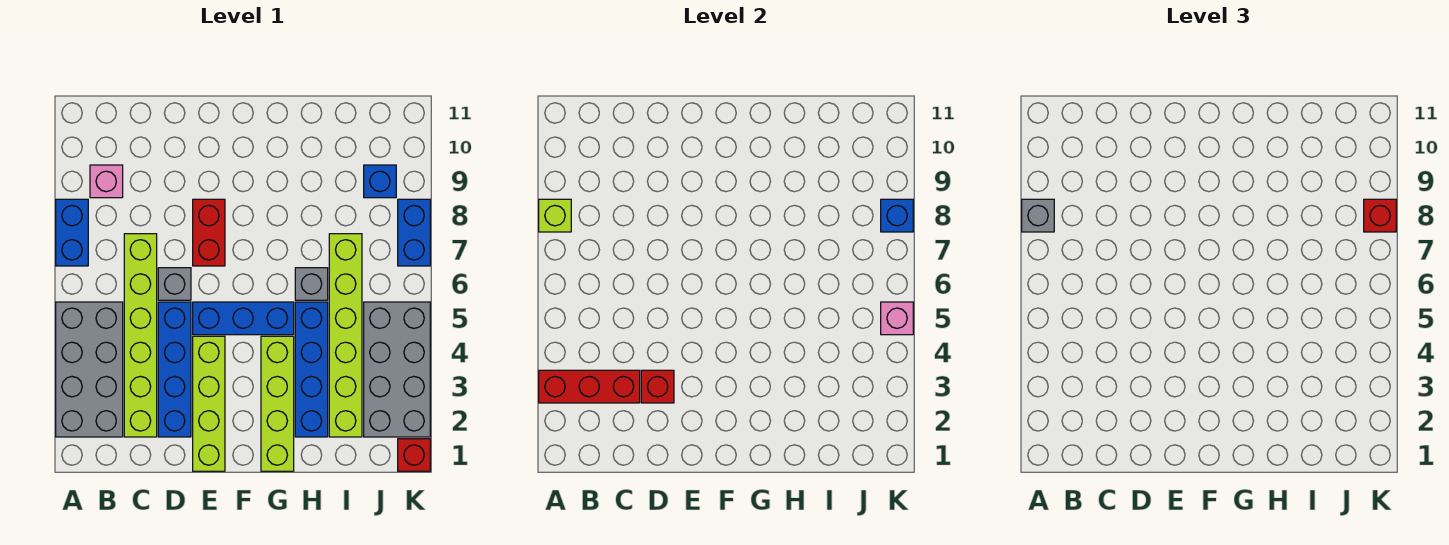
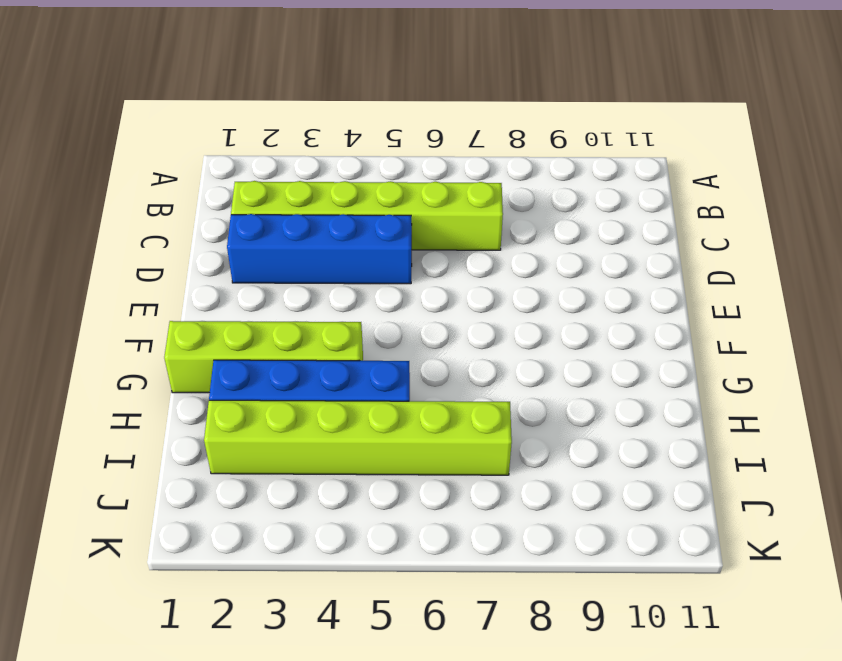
none -> grey 2x4 brick [56,302,123,437]
none -> blue 1x2 brick [56,199,88,266]
none -> pink 1x1 brick [90,165,123,198]

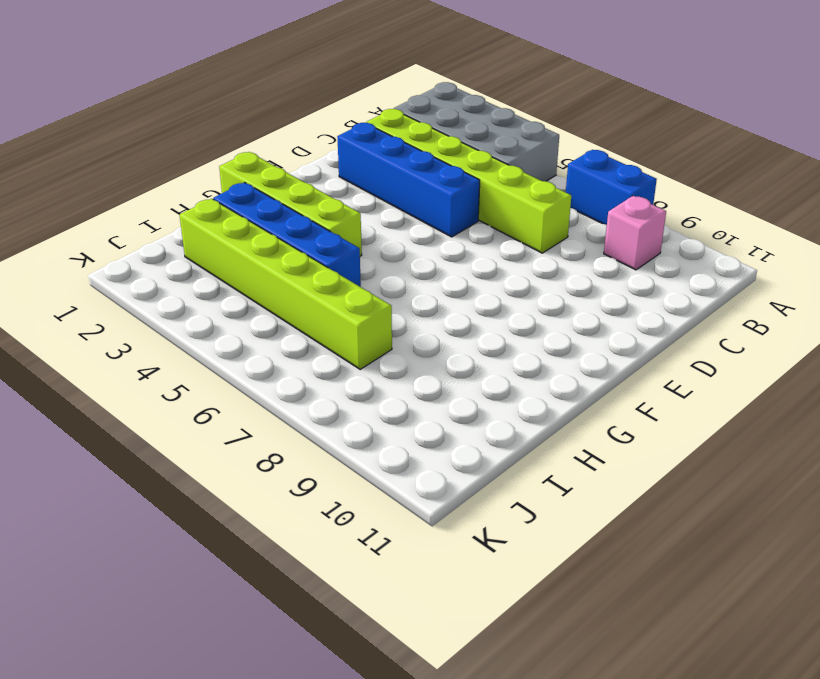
none -> grey 1x1 brick [158,268,191,300]
none -> lime 1x4 brick [193,336,225,471]
none -> blue 1x3 brick [193,302,294,335]

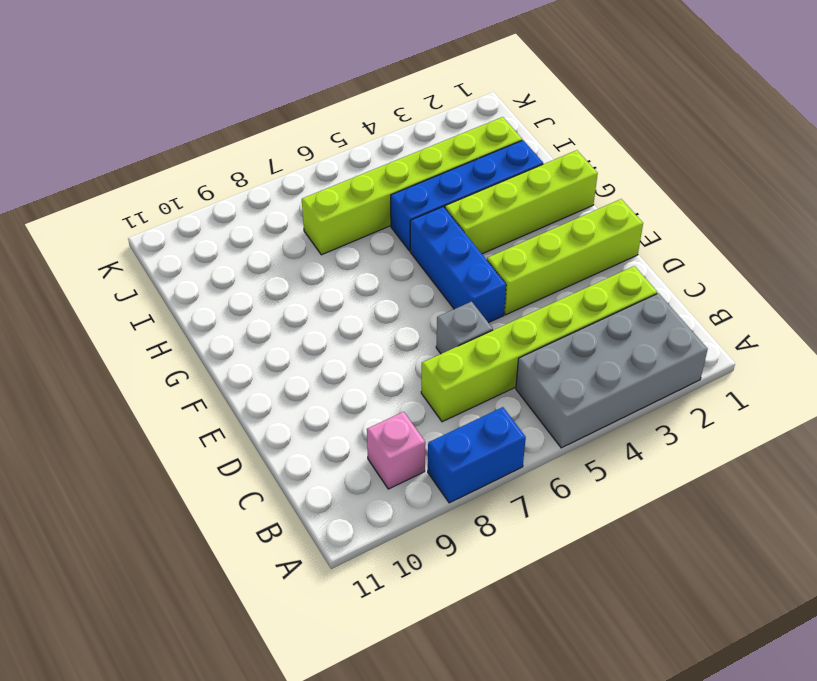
none -> blue 1x4 brick [158,302,191,437]
none -> red 1x2 brick [193,199,225,266]
none -> grey 1x1 brick [295,268,328,300]

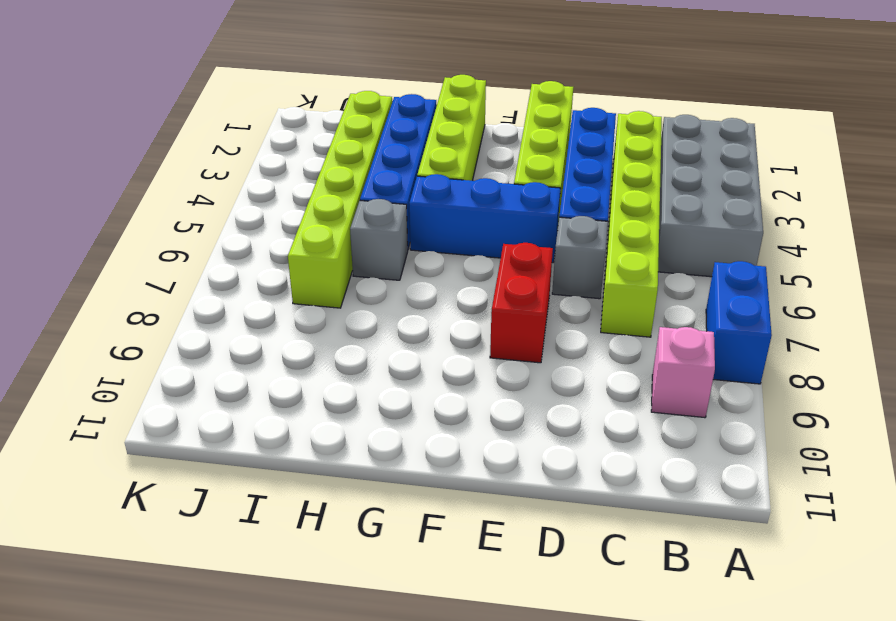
none -> grey 2x4 brick [364,302,430,437]
none -> blue 1x1 brick [364,165,396,198]
none -> red 1x1 brick [398,439,430,471]

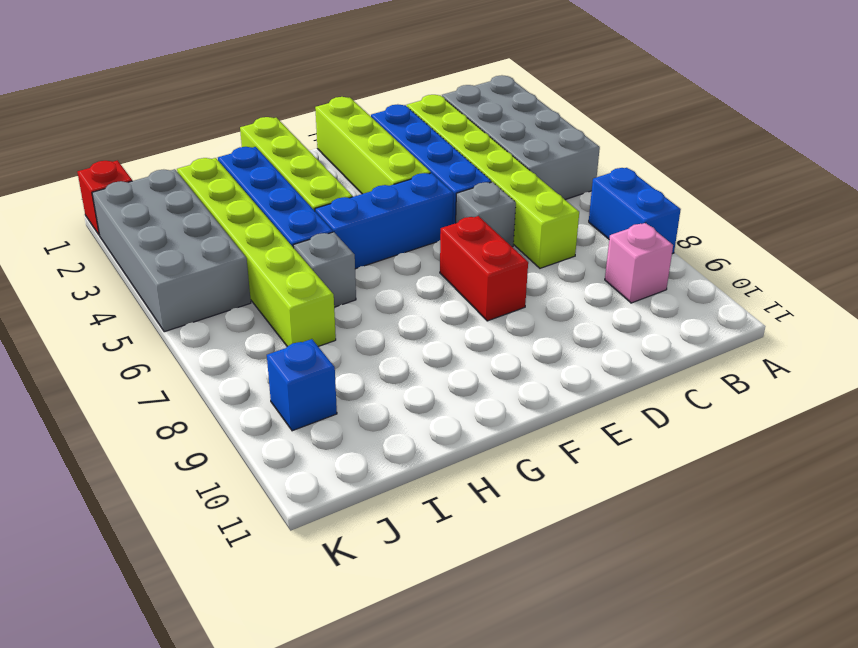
none -> blue 1x2 brick [398,199,430,266]
none -> red 1x3 brick [539,370,640,403]
none -> lime 1x1 brick [539,199,571,232]

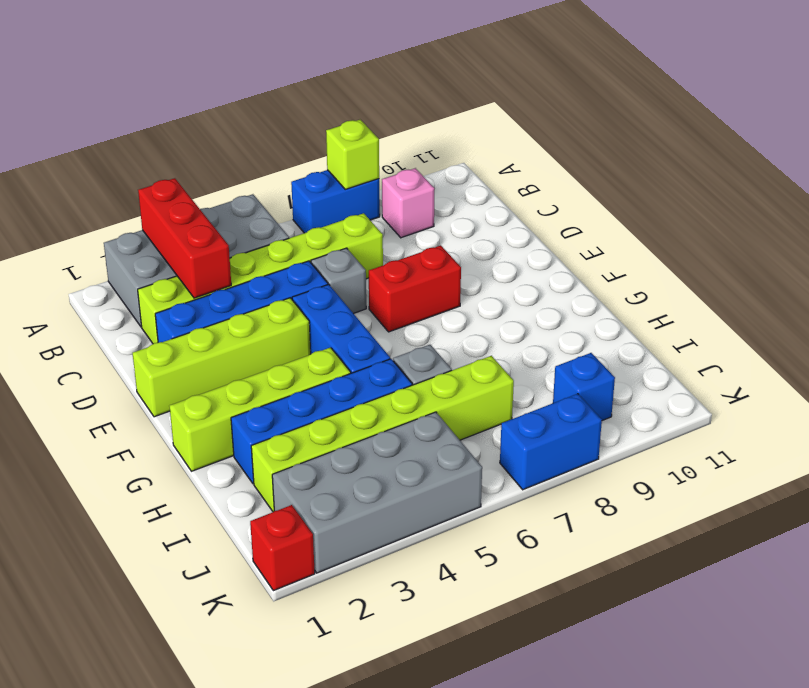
none -> red 1x1 brick [641,370,674,403]
none -> pink 1x1 brick [881,302,913,335]
none -> blue 1x1 brick [881,199,913,232]

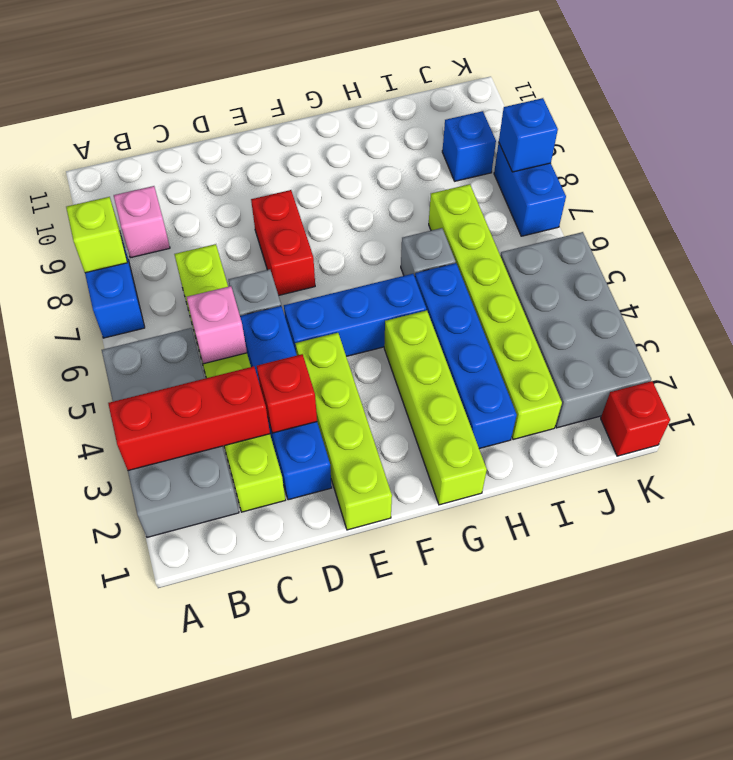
pink 1x1 brick [187,286,247,364] -> pink 1x1 brick moved to [881,302,913,335]
none -> grey 1x1 brick [1022,199,1054,232]
none -> red 1x1 brick [1364,199,1396,232]

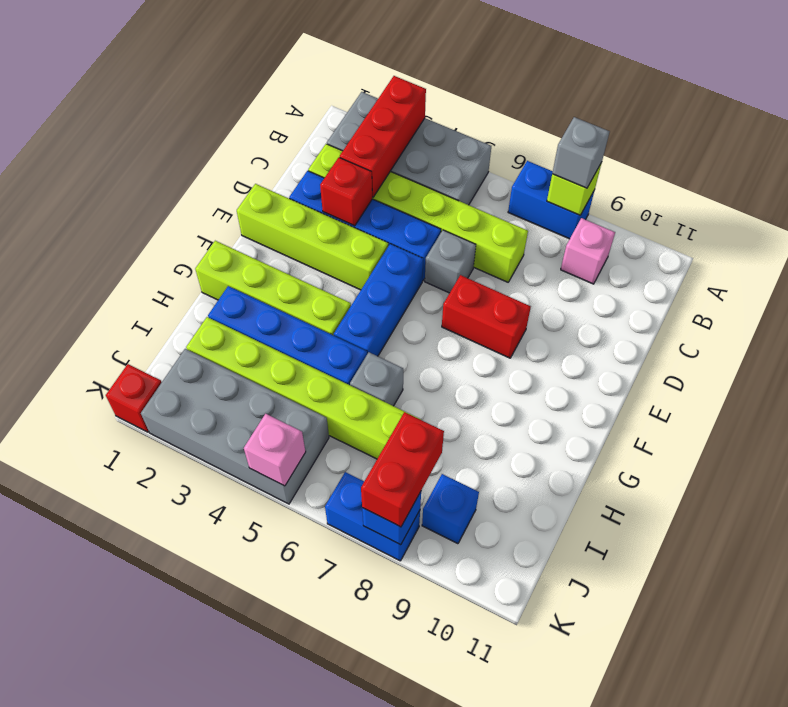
red 1x2 brick [361,412,444,527] -> red 1x1 brick [1364,199,1396,232]

